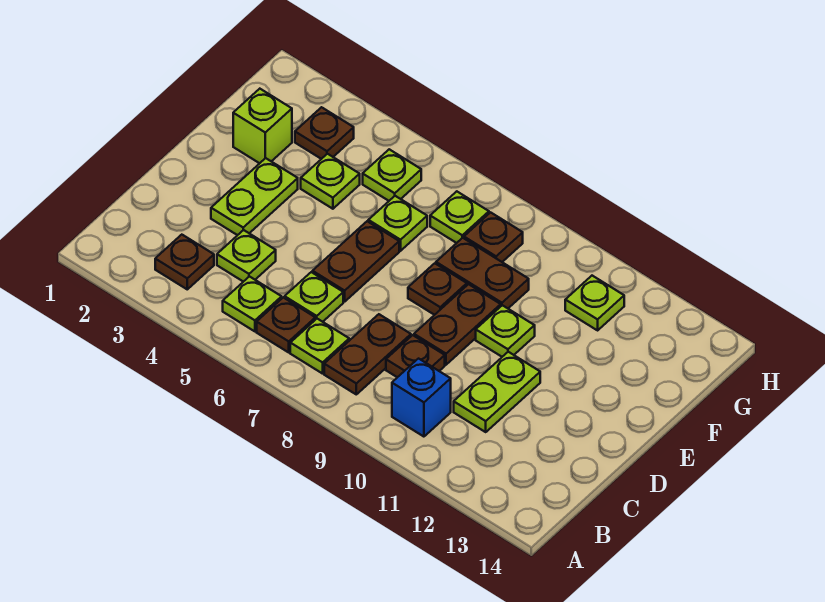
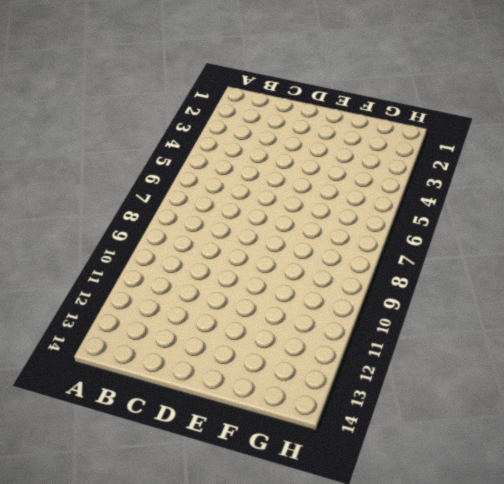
none -> brown 1x1 plate [155,235,214,289]
none -> lime 1x1 plate [223,277,282,331]
none -> brown 1x1 plate [257,298,315,352]

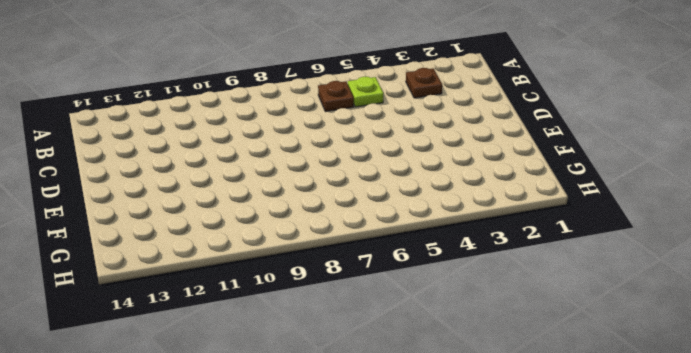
none -> lime 1x1 plate [290,319,349,374]
none -> brown 1x2 plate [324,314,411,394]
none -> blue 1x1 brick [392,359,451,437]

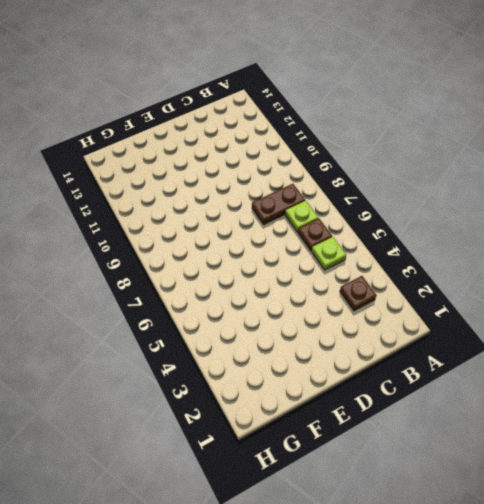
none -> blue 1x1 brick [392,359,451,437]
none -> lime 1x1 plate [217,230,276,282]
none -> lime 1x1 plate [285,272,343,322]

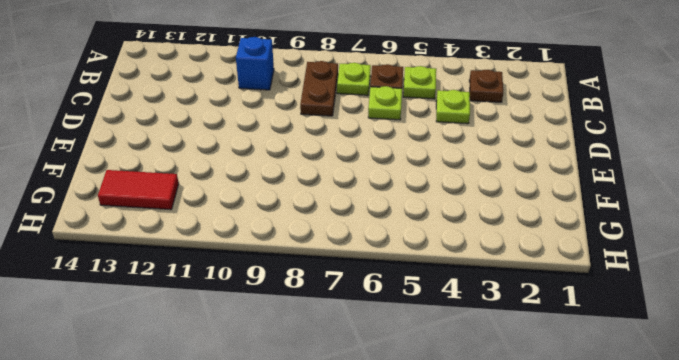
red 1x2 tile [98,170,179,210] -> none
none -> brown 1x1 plate [386,335,445,377]
none -> lime 1x2 plate [454,352,540,432]
none -> lime 1x2 plate [211,158,298,235]

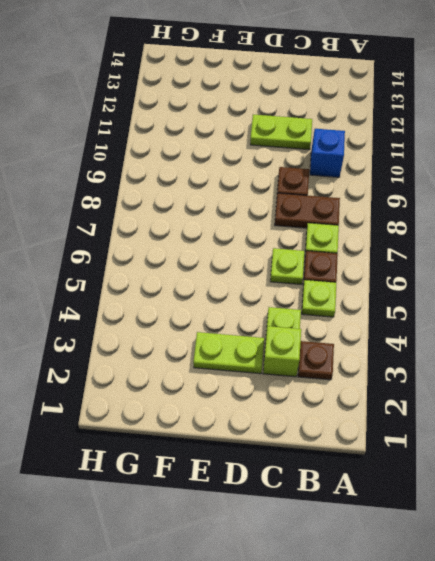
lime 1x1 brick [263,326,301,377] -> lime 1x1 brick moved to [233,89,292,163]
none -> brown 1x2 plate [313,221,399,302]
none -> brown 1x2 plate [414,284,501,365]
none -> brown 1x1 plate [408,263,467,315]

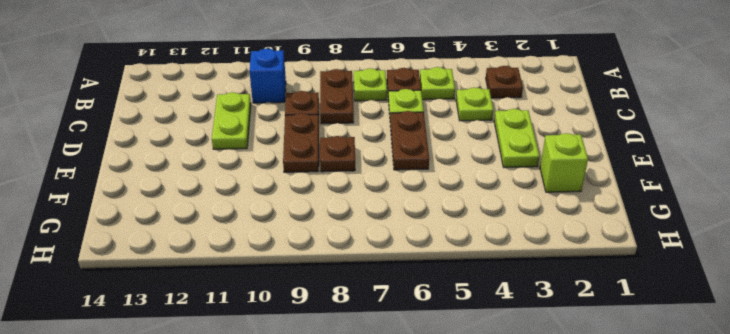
none -> lime 1x1 plate [476,305,535,357]
none -> lime 1x1 plate [301,154,360,209]
none -> lime 1x1 plate [368,196,427,251]

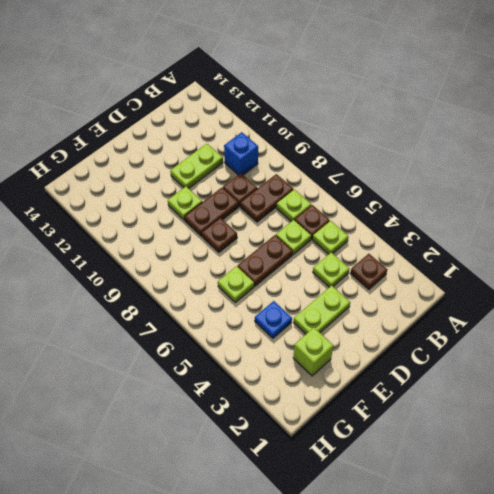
blue 1x1 plate [255,301,292,338] -> lime 1x1 plate [301,154,360,209]
none -> brown 1x2 plate [436,238,529,308]
none -> brown 1x1 plate [295,107,354,159]
none -> lime 1x1 plate [363,149,421,201]

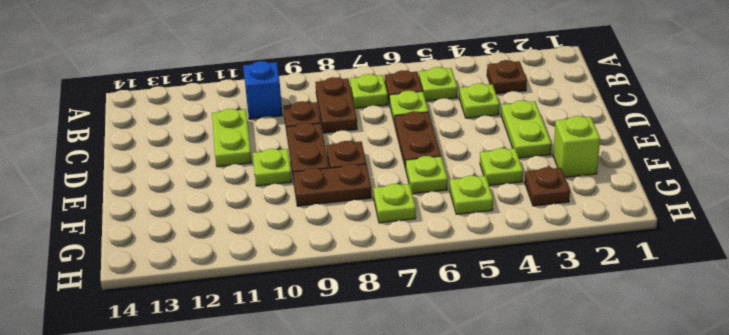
none -> brown 1x1 plate [464,212,523,262]
none -> lime 1x1 plate [565,276,624,330]

